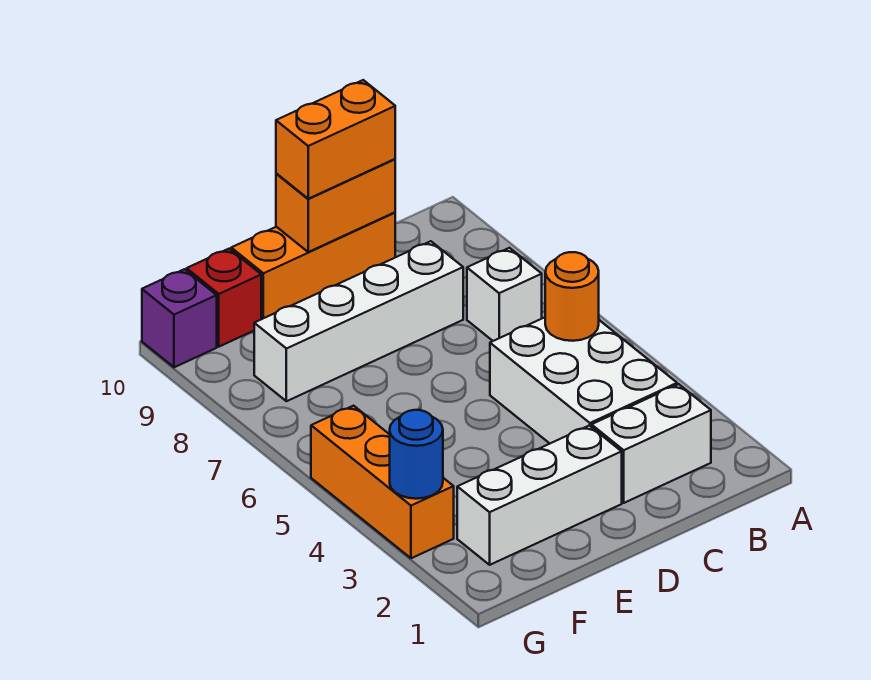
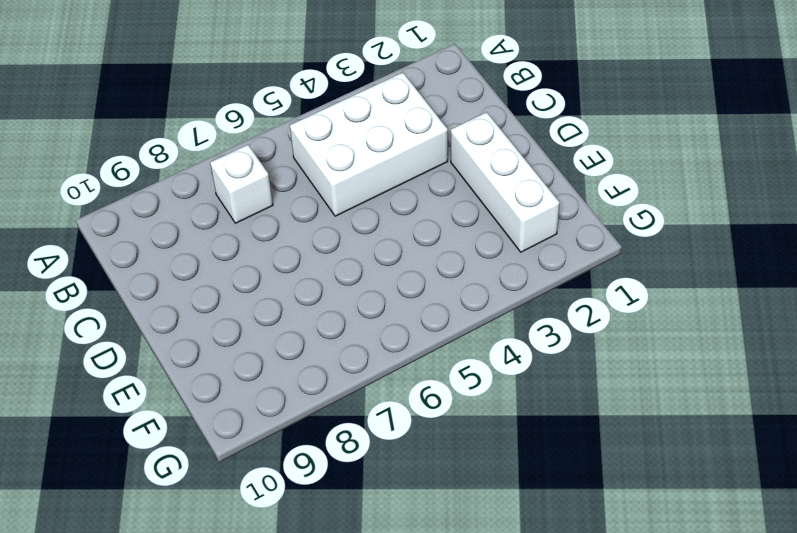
none -> white 1x2 brick [592,384,711,503]
none -> white 1x4 brick [254,241,463,401]
none -> orange 1x3 brick [231,212,395,319]

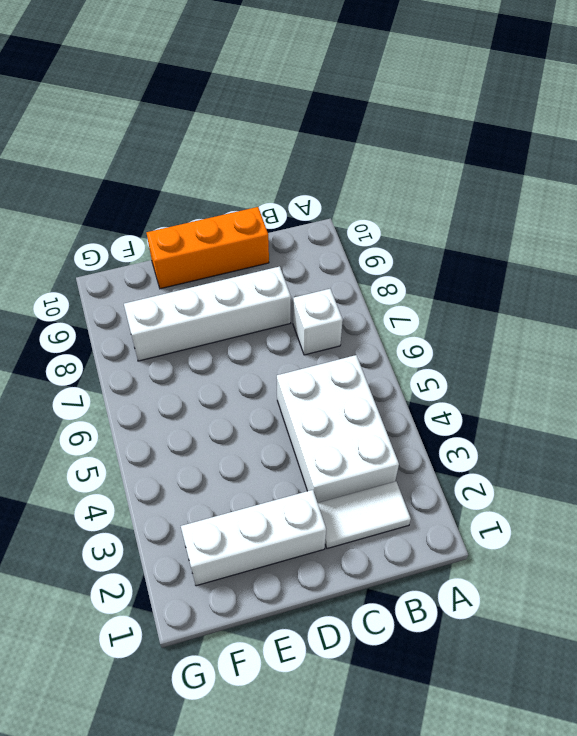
white 1x2 tile [318,481,411,549] -> white 1x2 brick [592,384,711,503]
none -> red 1x1 brick [187,249,261,347]
none -> orange 1x3 brick [311,406,454,558]
none -> purple 1x1 brick [142,269,217,367]

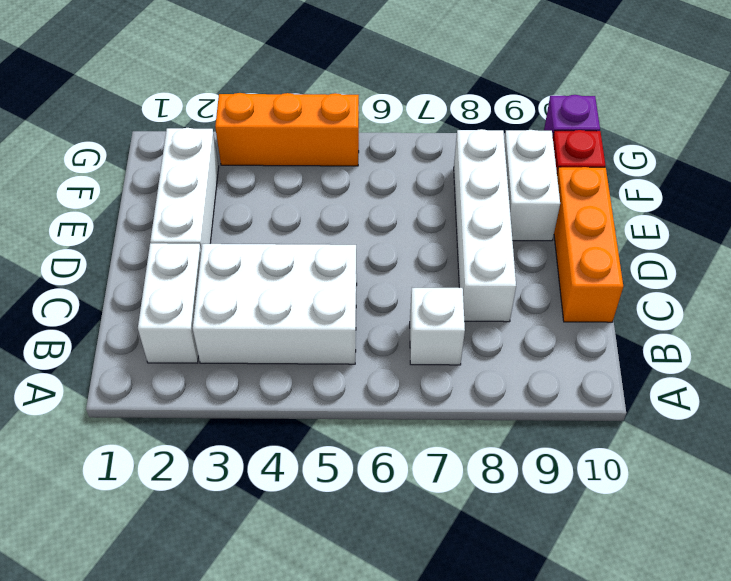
white 1x2 brick [504,130,560,241] -> none
none -> orange 1x1 round brick [545,252,599,341]
none -> orange 1x2 brick [276,159,395,252]
none -> blue 1x1 round brick [390,410,443,499]

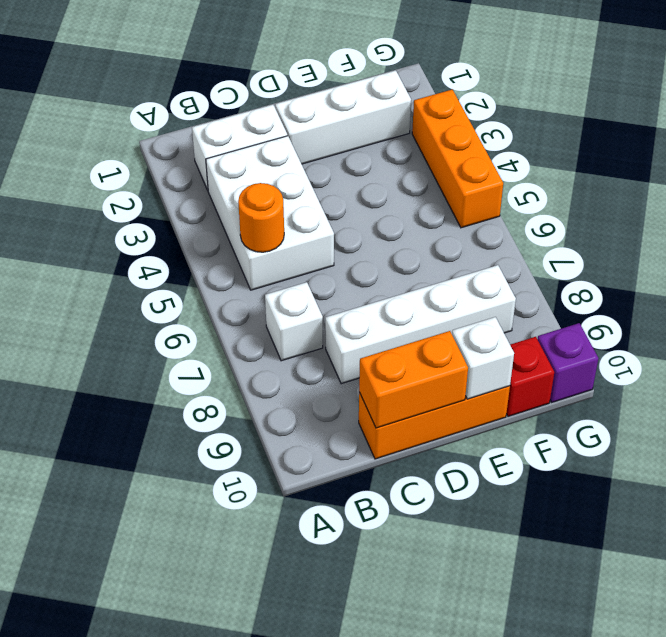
white 1x1 brick [452,317,514,399] -> none
none -> blue 1x1 round brick [390,410,443,499]
none -> orange 1x2 brick [276,80,395,199]

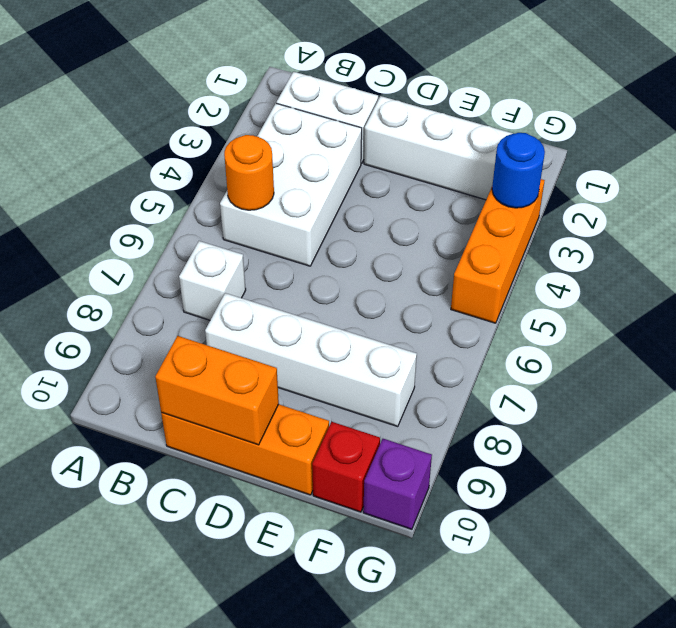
none -> orange 1x2 brick [276,80,395,199]

